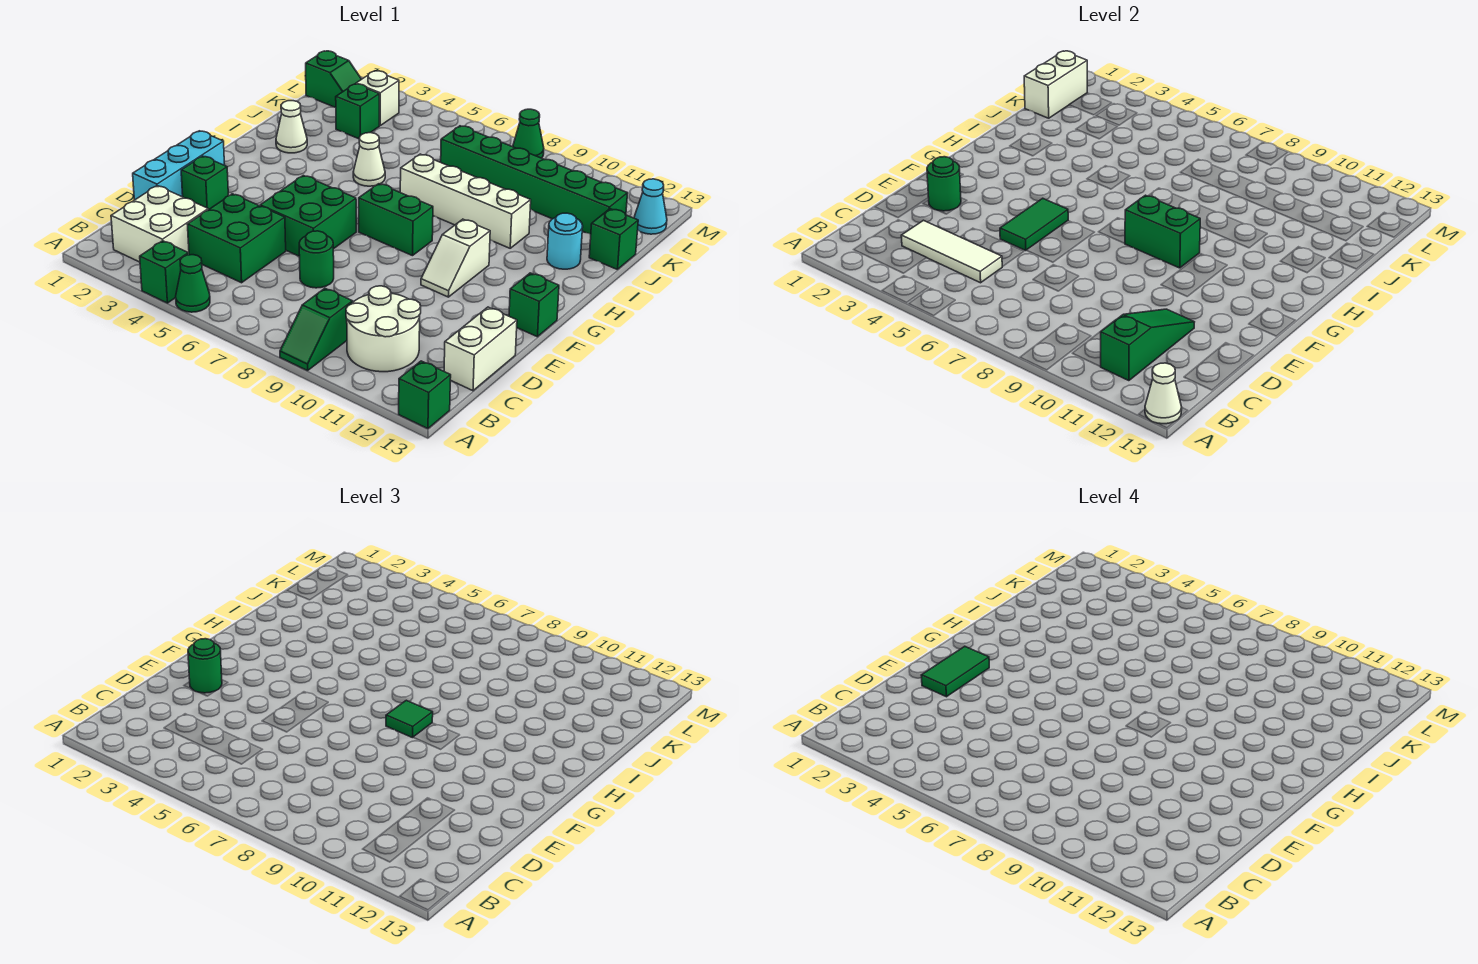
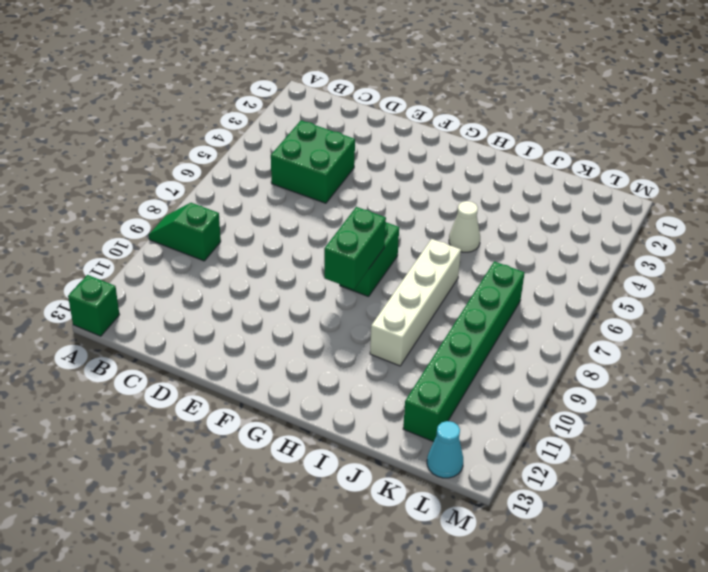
none -> green 1x1 brick [140,241,188,303]
none -> green 1x1 cone [176,255,210,312]
none -> white 2x2 brick [111,186,208,262]
none -> white 2x2 round brick [346,286,421,372]

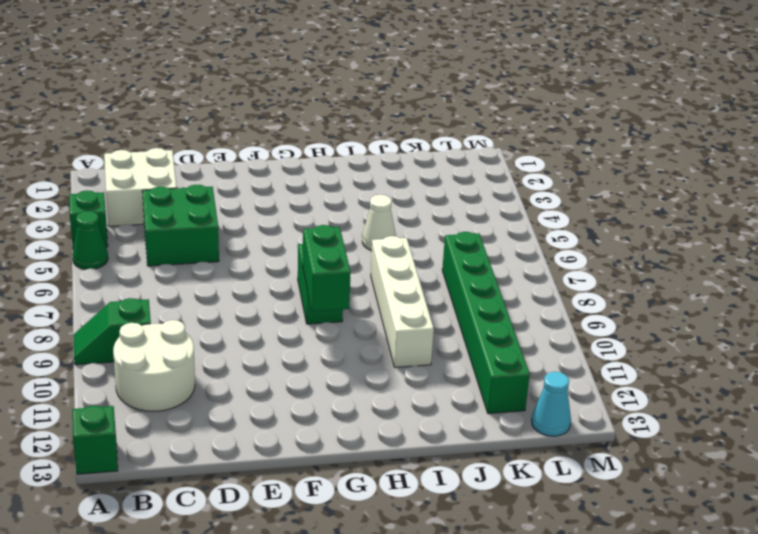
none -> white 1x2 brick [444,307,517,391]
none -> cyan 1x3 brick [133,131,225,200]
none -> green 1x1 round brick [299,231,334,288]
none -> green 1x1 brick [181,156,228,210]

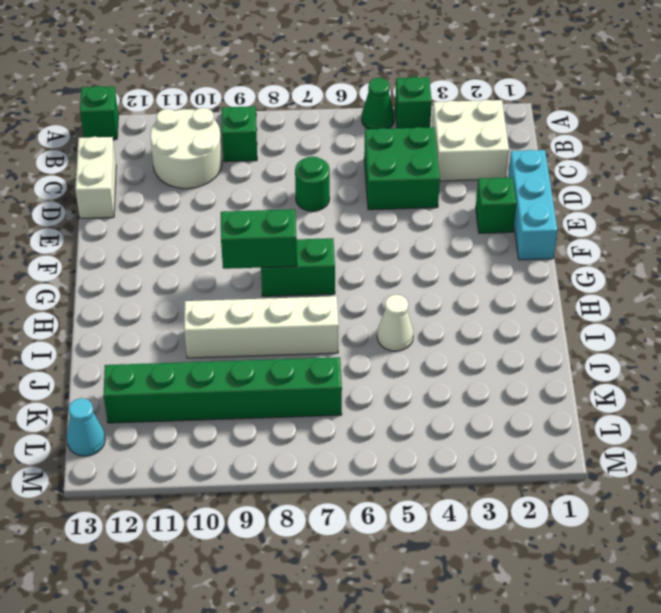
none -> green 2x2 brick [260,175,356,256]
none -> white 1x2 slope [421,219,490,297]
none -> green 1x1 brick [509,273,559,337]
none -> white 1x1 cone [276,101,307,153]

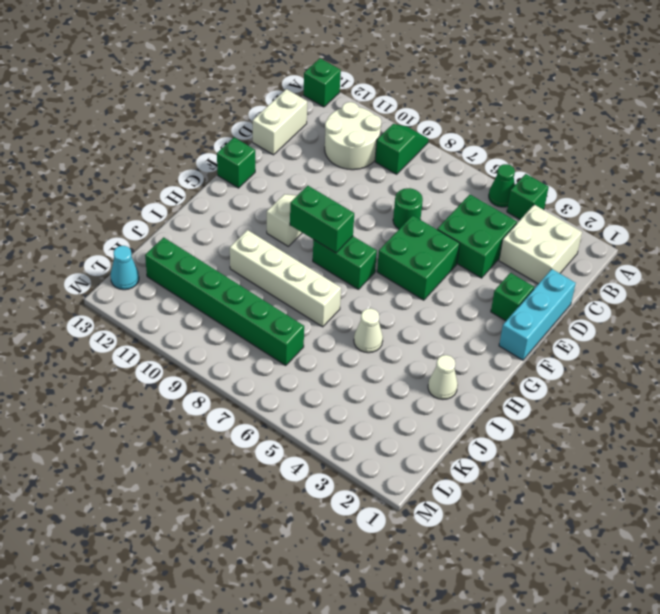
none -> cyan 1x1 round brick [547,213,583,269]
none -> green 1x1 brick [589,209,638,269]
none -> green 1x1 brick [336,84,379,139]
none -> green 1x2 slope [306,51,361,107]

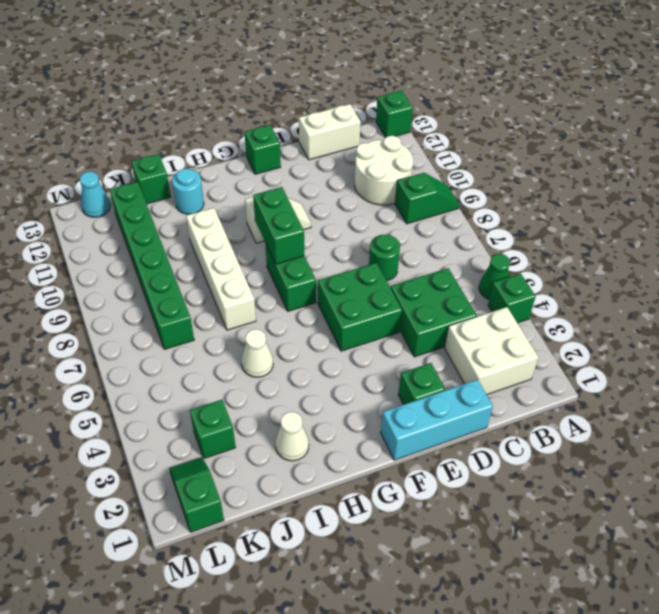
none -> white 1x1 brick [356,71,399,126]
none -> green 1x1 cone [513,109,544,158]
none -> white 1x1 cone [1145,363,1182,424]
none -> green 1x3 slope [1101,309,1194,381]

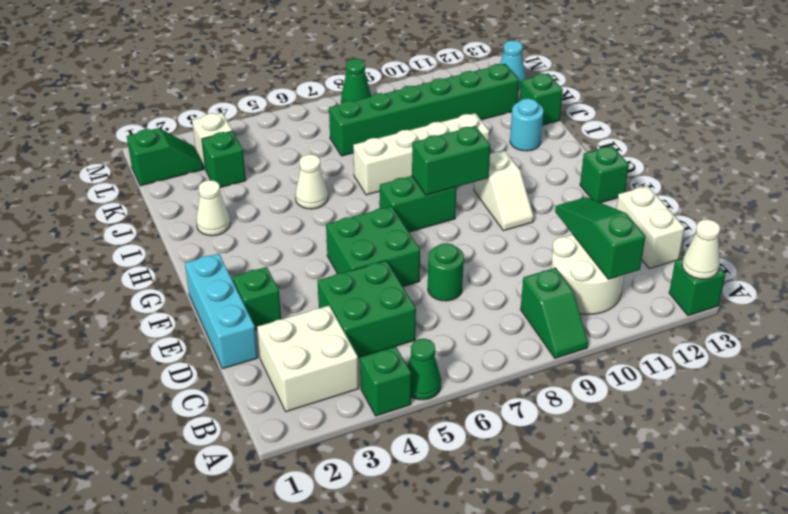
none -> white 1x3 tile [901,220,1002,283]
none -> green 1x1 round brick [927,157,961,211]
none -> green 1x2 tile [1000,198,1068,250]
none -> white 1x2 brick [1024,51,1087,118]

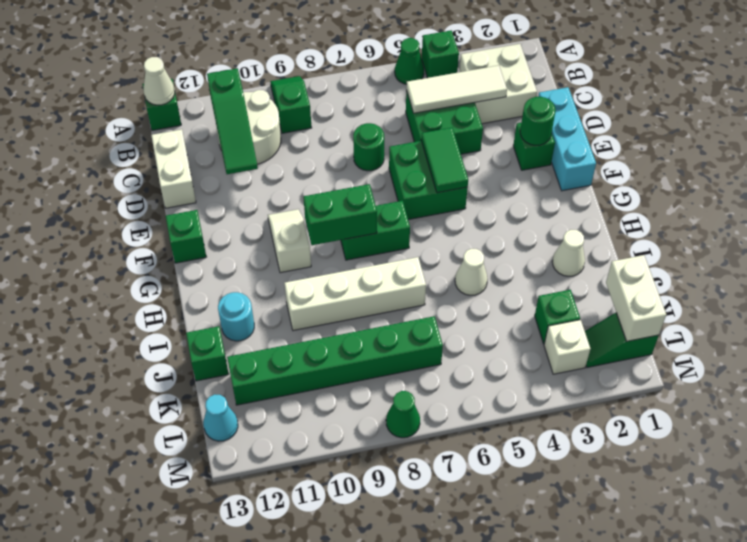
none -> green 1x1 round brick [188,639,222,693]
none -> green 1x1 tile [386,700,433,738]
none -> green 1x2 tile [921,646,989,697]

